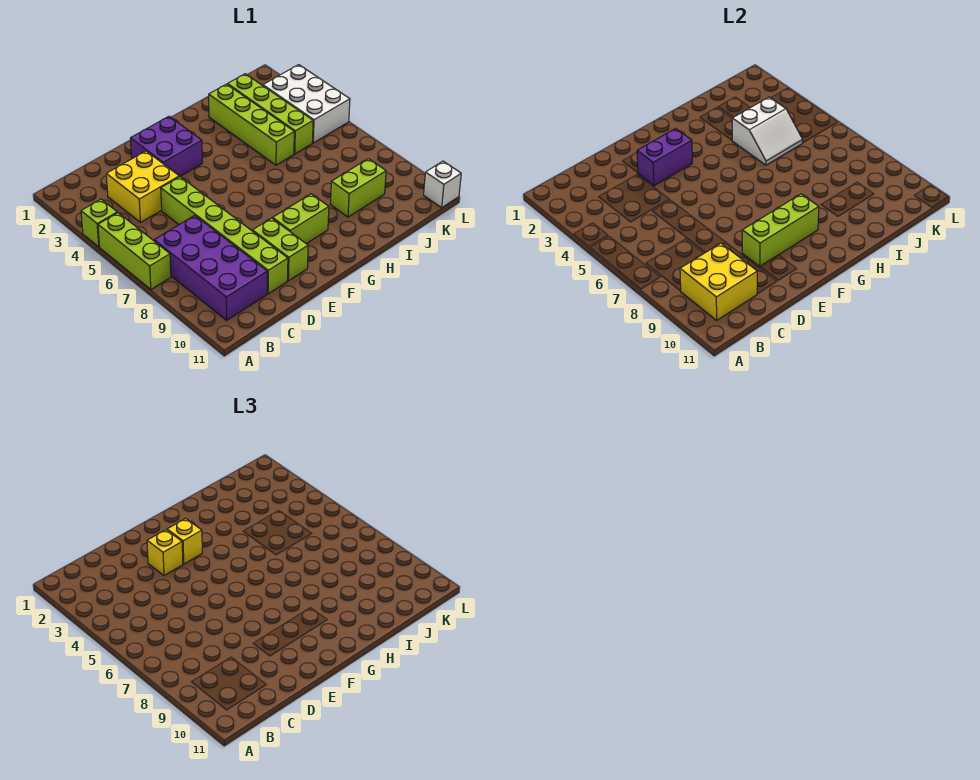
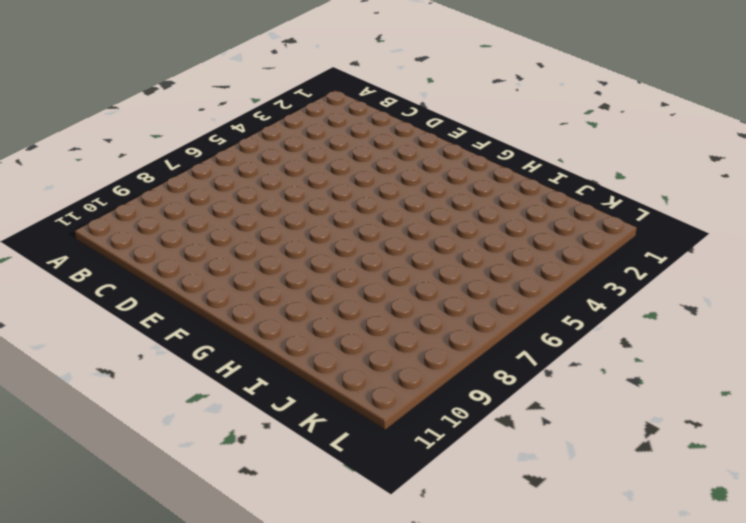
none -> lime 1x1 brick [81,199,117,247]
none -> lime 1x3 brick [98,213,171,289]
none -> purple 2x4 brick [154,215,267,320]

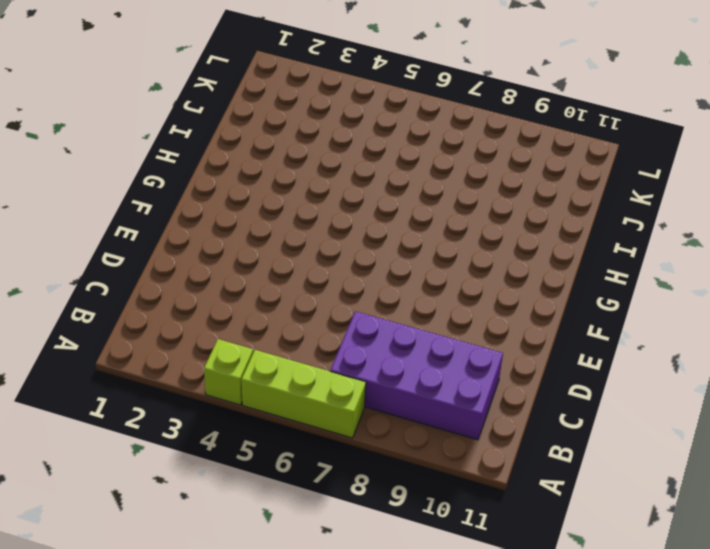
none -> yellow 2x2 brick [106,151,179,222]
none -> lime 1x6 brick [161,177,288,294]
none -> purple 2x2 brick [130,116,202,177]

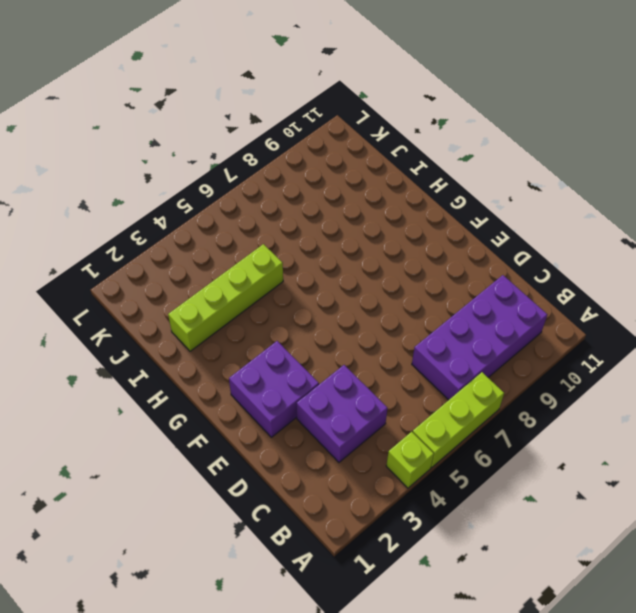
purple 2x2 brick [297,365,388,462] -> yellow 2x2 brick [106,151,179,222]
none -> lime 1x6 brick [161,177,288,294]
none -> lime 1x2 brick [252,218,308,281]
none -> lime 1x2 brick [273,194,329,244]

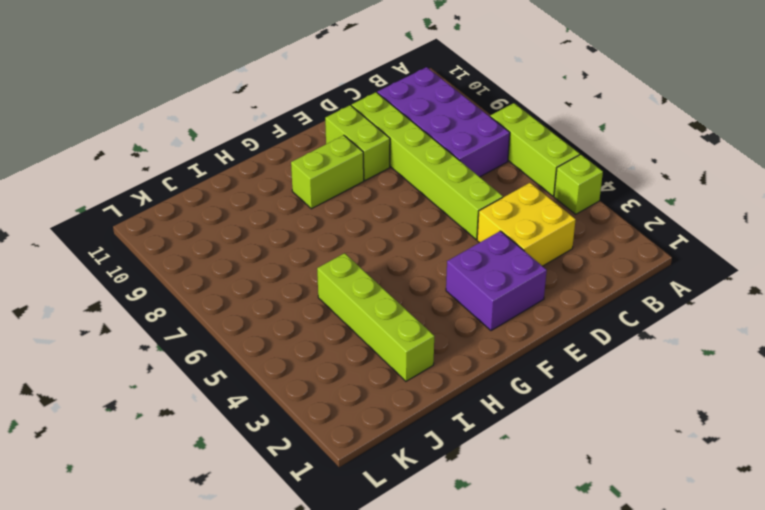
none -> lime 1x2 brick [330,159,386,217]
none -> lime 1x4 brick [228,74,313,154]
none -> white 2x3 brick [263,65,350,143]

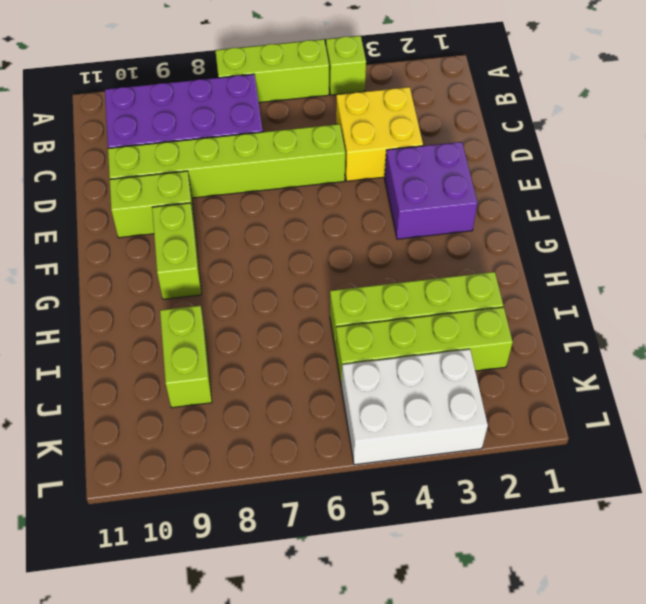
none -> white 1x1 brick [424,161,461,208]
none -> yellow 2x2 brick [680,243,757,320]
none -> purple 1x2 brick [637,129,692,186]

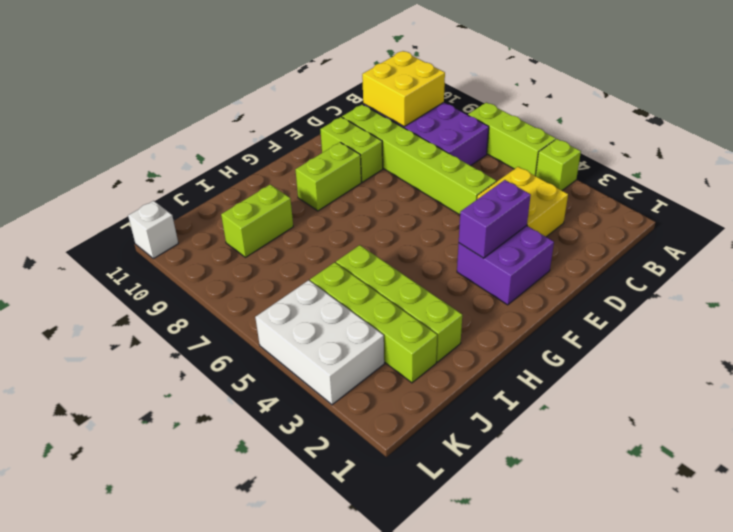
none -> lime 1x3 brick [742,194,819,266]
none -> white 2x2 slope [732,97,803,165]
none -> yellow 1x1 brick [147,530,183,576]

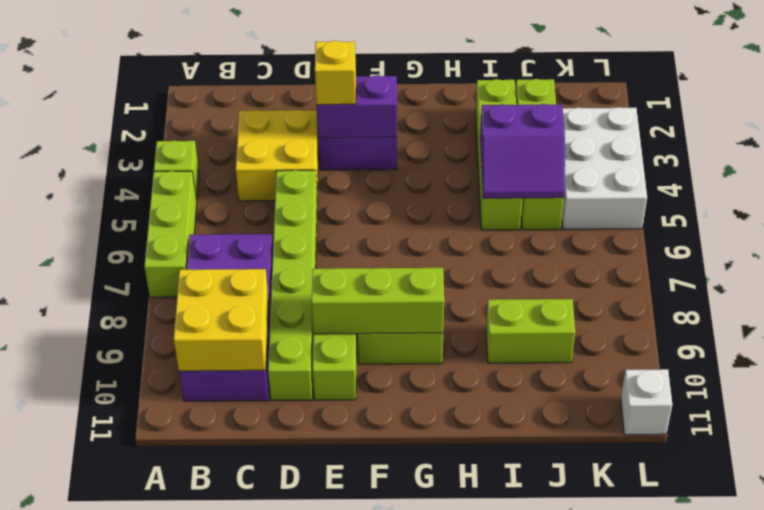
purple 2x2 slope [480,104,565,198] -> white 2x2 slope [732,97,803,165]
none -> yellow 1x1 brick [167,519,202,564]

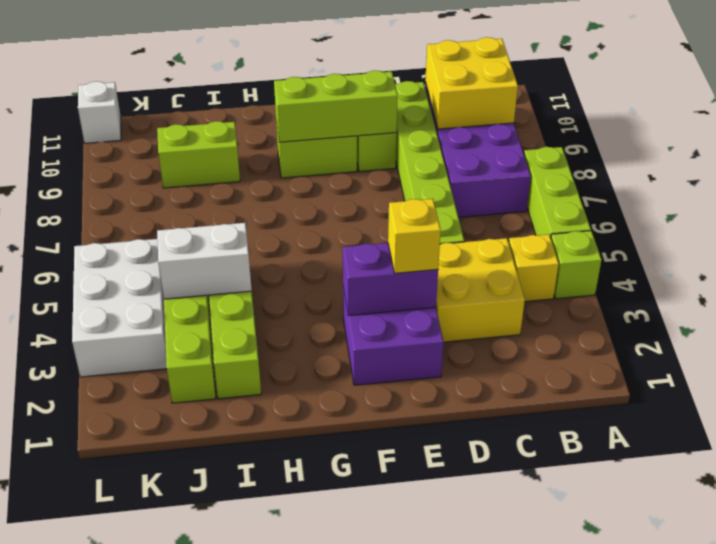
yellow 1x1 brick [509,234,559,302] -> yellow 1x1 brick moved to [167,519,202,564]

